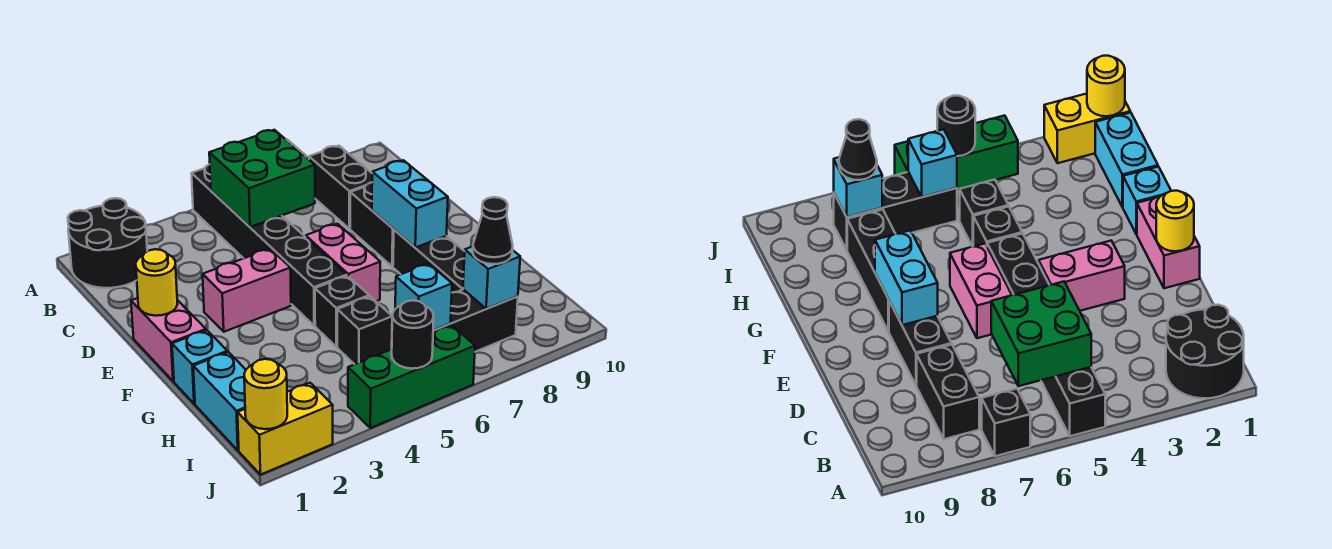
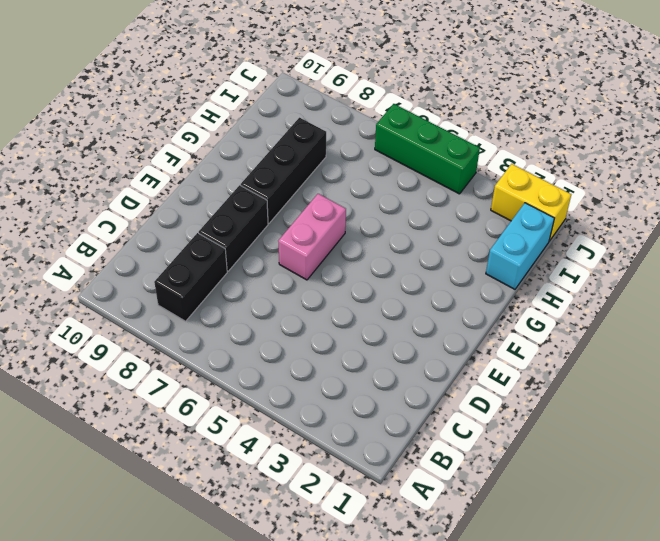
none -> black 2x2 round brick [68,198,147,288]
none -> black 1x6 brick [191,164,347,326]
none -> black 1x1 brick [982,389,1030,456]

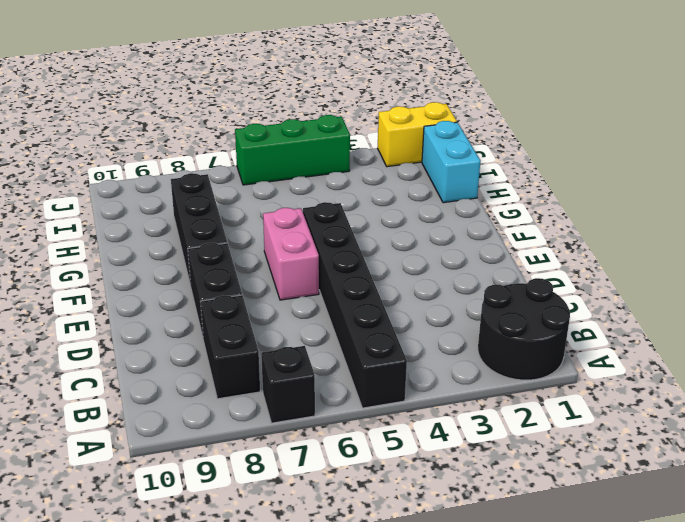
none -> pink 1x2 brick [131,298,206,381]
none -> pink 1x2 brick [203,249,291,332]
none -> cyan 1x1 brick [172,330,227,404]

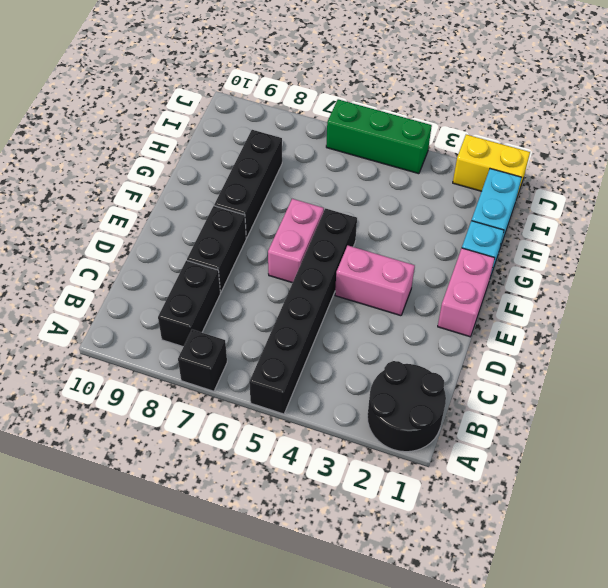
none -> black 1x1 brick [315,276,369,347]
none -> black 1x1 brick [337,296,392,364]
none -> black 1x3 brick [433,289,518,352]

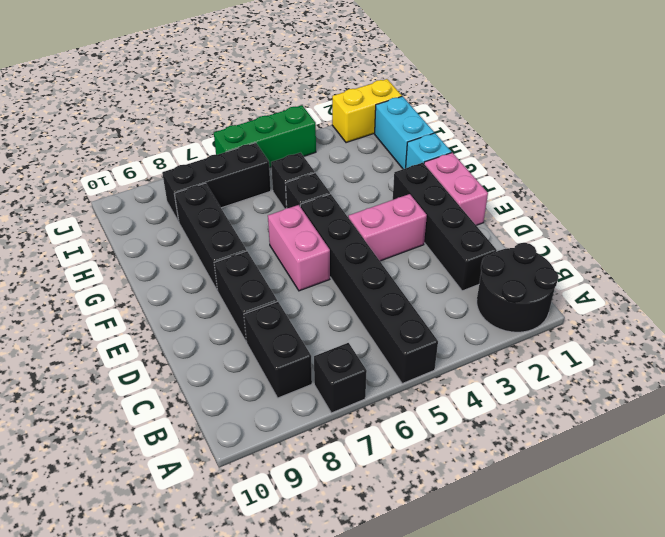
black 1x4 brick [393,163,497,291] -> none
none -> green 2x2 brick [209,130,315,227]
none -> yellow 1x1 round brick [136,249,177,316]
none -> cyan 1x2 brick [372,160,448,248]

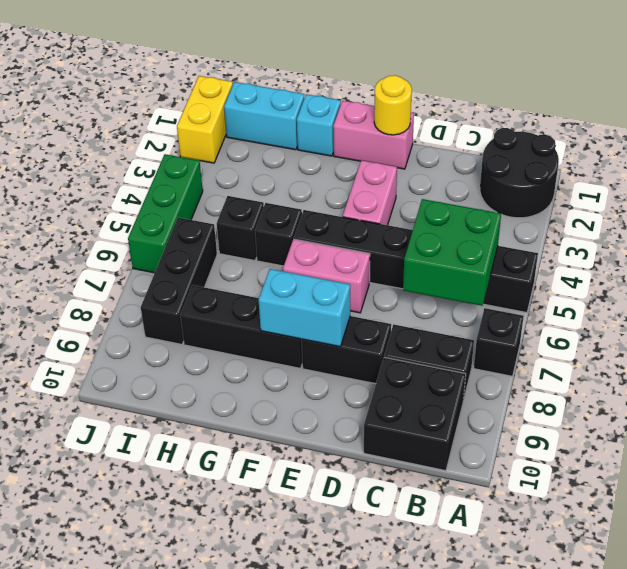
black 2x2 brick [364,357,466,471] -> none
none -> cyan 1x1 brick [395,264,452,330]
none -> cyan 1x1 brick [463,246,520,309]
none -> yellow 1x1 round brick [244,359,287,429]

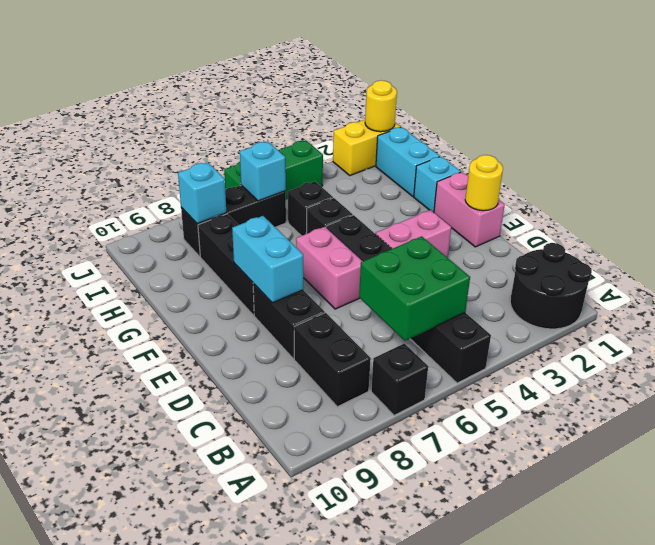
none -> black 1x1 round brick [392,300,434,369]
none -> black 1x1 cone [473,197,513,264]

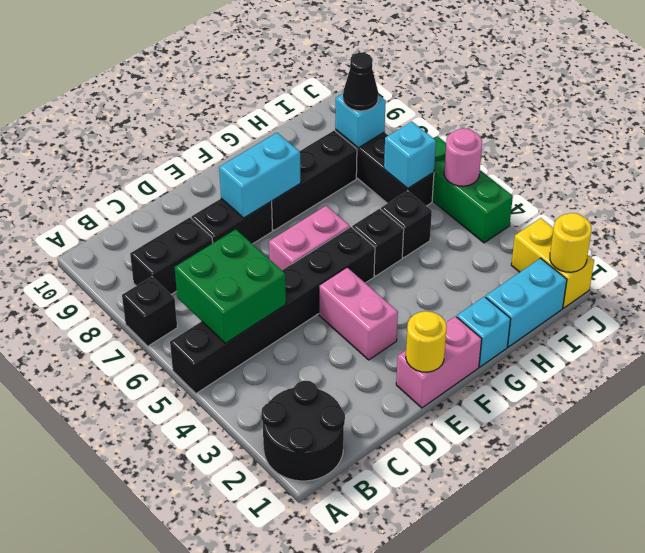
pink 1x1 round brick [444,128,482,186] -> black 1x1 round brick [392,300,434,369]

